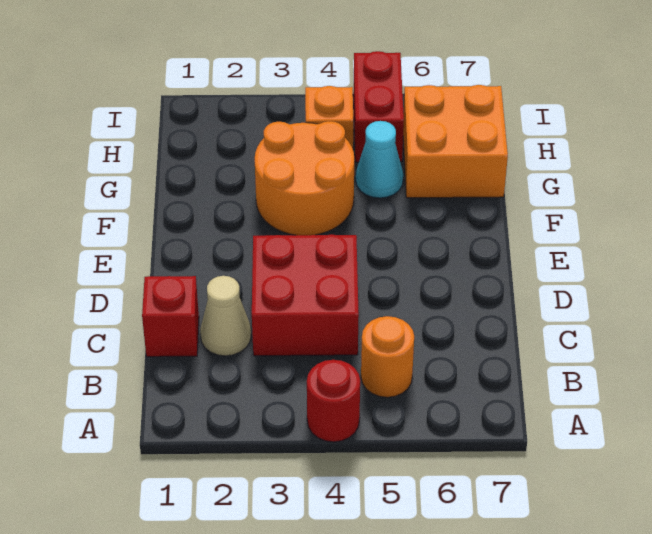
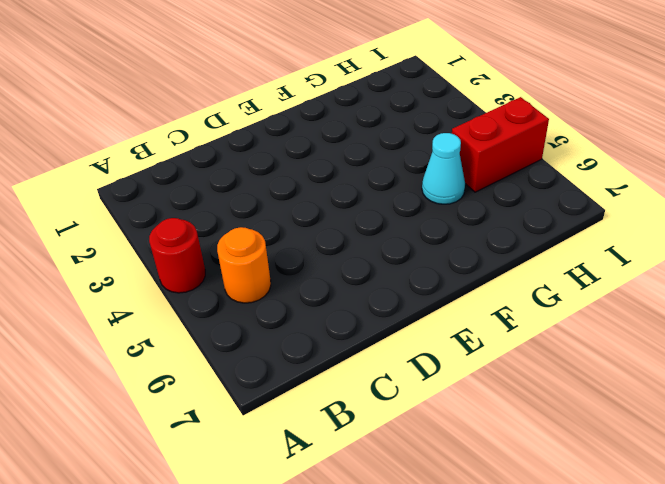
none -> red 1x1 brick [142,276,199,357]
none -> tan 1x1 cone [200,276,251,356]

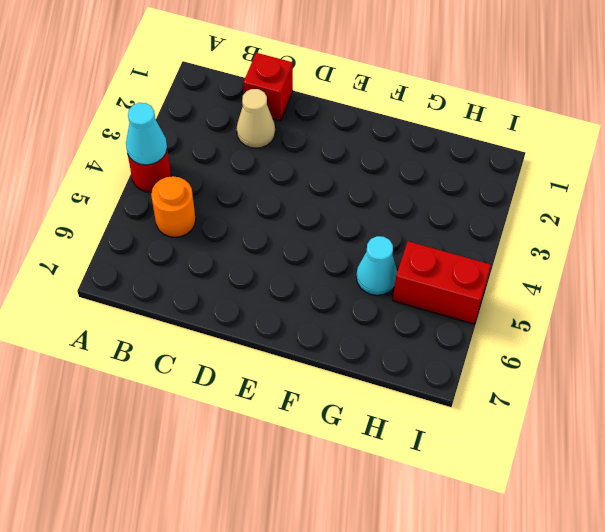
cyan 1x1 cone [126,103,167,165] -> none
none -> red 2x2 brick [252,234,359,356]
none -> orange 2x2 round brick [255,121,354,235]

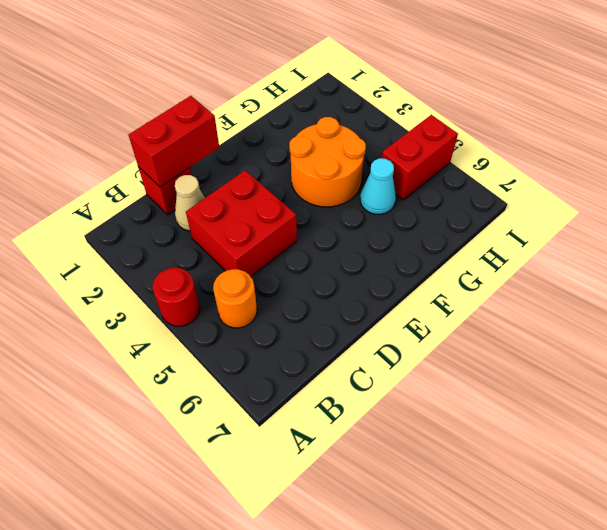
red 1x2 brick [129,96,219,187] -> none
none -> orange 2x2 brick [403,85,508,198]
none -> orange 1x1 brick [305,86,353,149]

